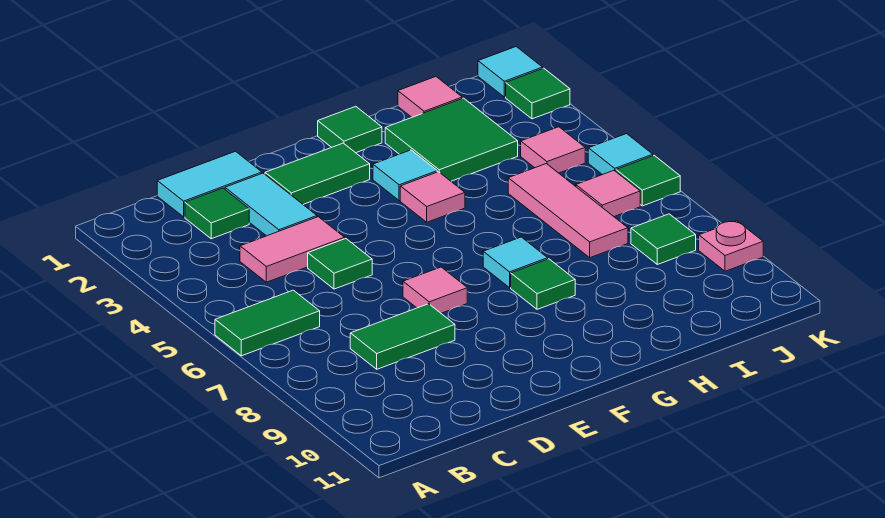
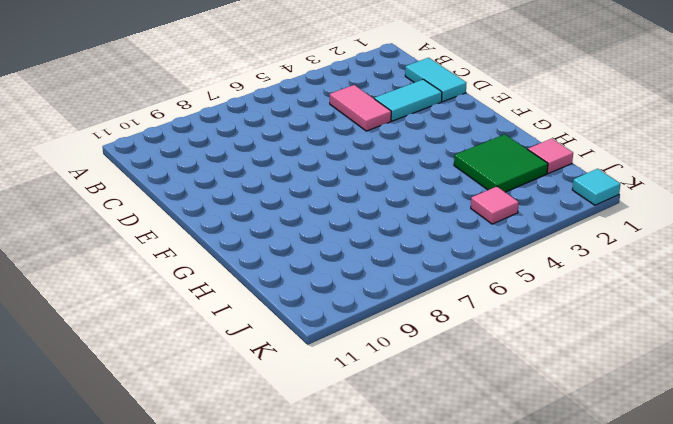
none -> green 1x2 tile [215,290,320,356]
none -> green 1x1 tile [185,188,249,239]
none -> green 1x2 tile [350,304,455,369]

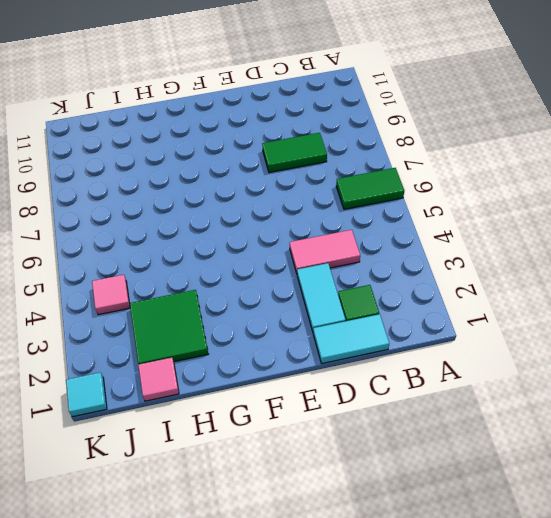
none -> green 1x1 tile [308,239,372,289]
none -> green 1x2 tile [265,143,370,204]
none -> pink 1x1 tile [403,267,467,313]

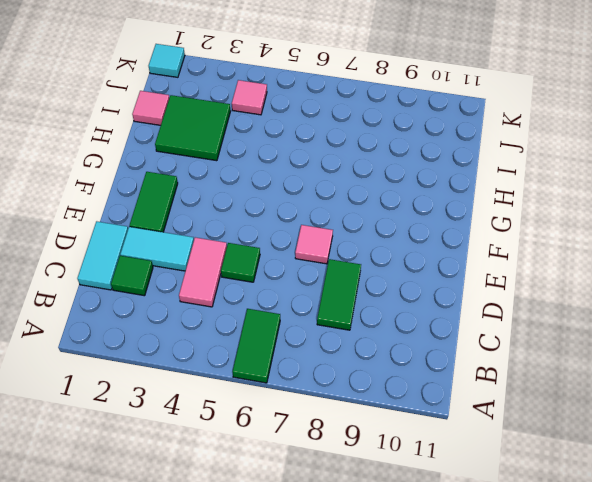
none -> green 1x1 tile [318,106,382,153]
none -> cyan 1x1 tile [373,150,437,201]
none -> pink 1x1 tile [400,172,465,222]

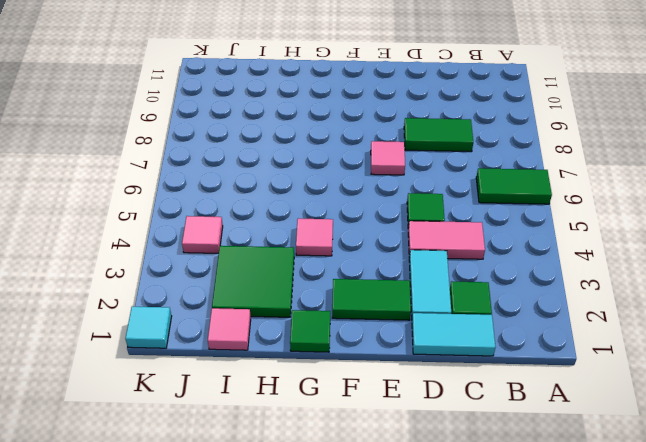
none -> cyan 1x1 tile [373,150,437,201]
none -> cyan 1x1 tile [483,237,548,288]
none -> green 1x1 tile [511,259,575,309]

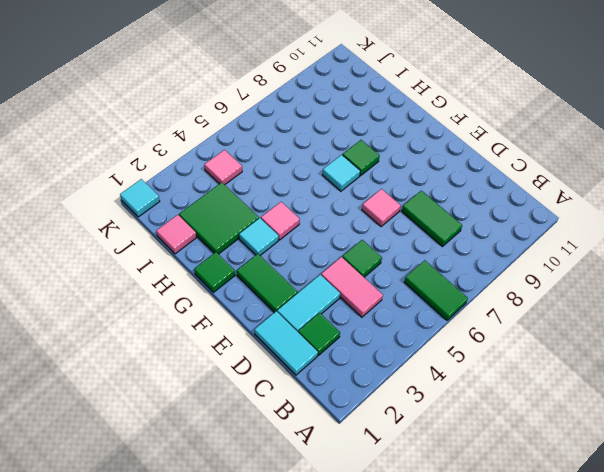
none -> pink 1x3 tile [508,164,628,258]
none -> pink 1x1 tile [576,170,640,217]
none -> green 1x1 tile [631,214,696,264]

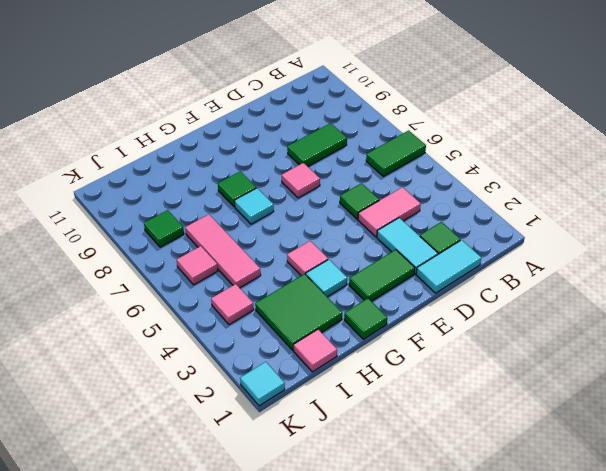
none -> green 1x1 tile [506,68,570,119]
none -> cyan 1x1 tile [588,134,653,175]
none -> green 1x1 tile [616,156,680,206]

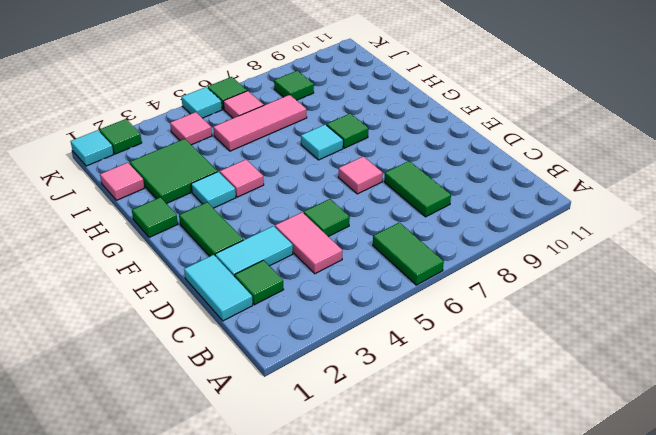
none -> pink 1x1 plate [699,221,763,271]

